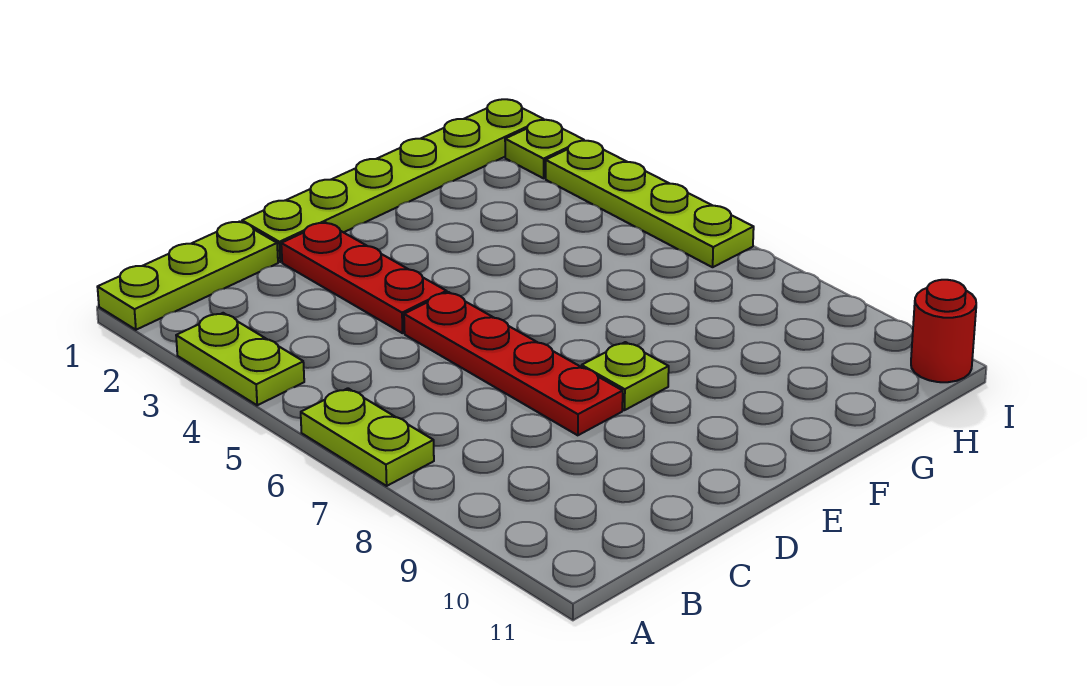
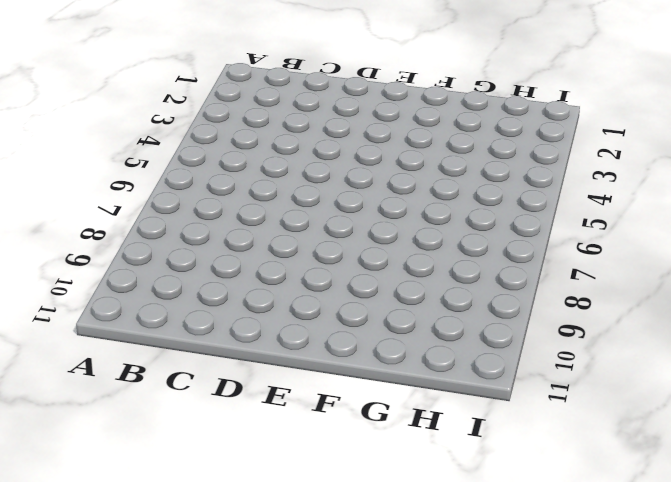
none -> lime 1x3 plate [98,221,278,330]
none -> lime 1x2 plate [176,313,304,405]

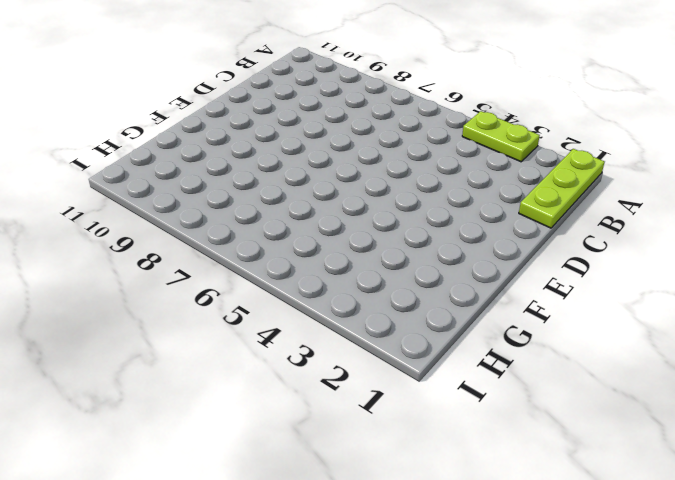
none -> lime 1x2 plate [301,388,434,486]
none -> lime 1x6 plate [242,99,544,262]

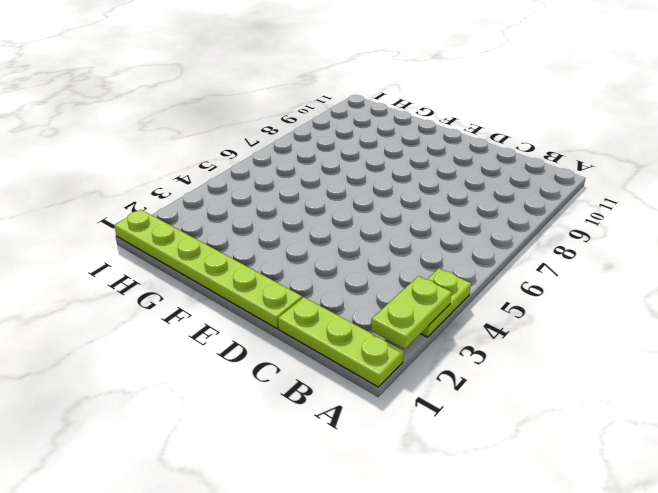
lime 1x2 plate [371,276,452,349] -> lime 1x2 plate moved to [301,388,434,486]
none -> red 1x3 plate [281,222,447,333]
none -> red 1x4 plate [404,292,623,435]

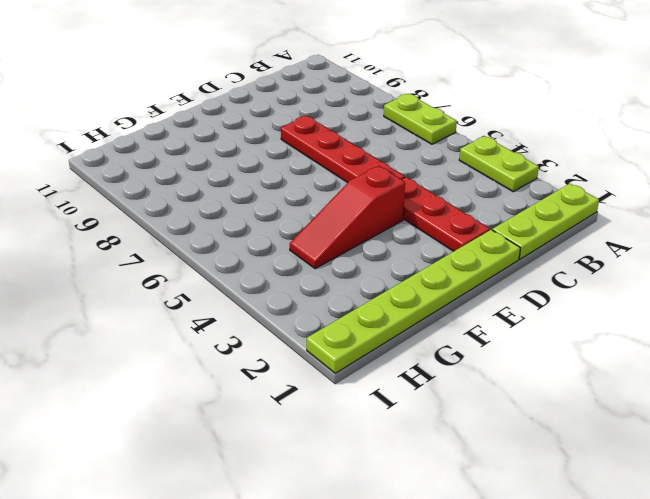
red 1x3 slope [290,166,405,269] -> none
none -> lime 1x1 plate [582,342,669,410]
none -> lime 1x1 plate [505,120,584,178]

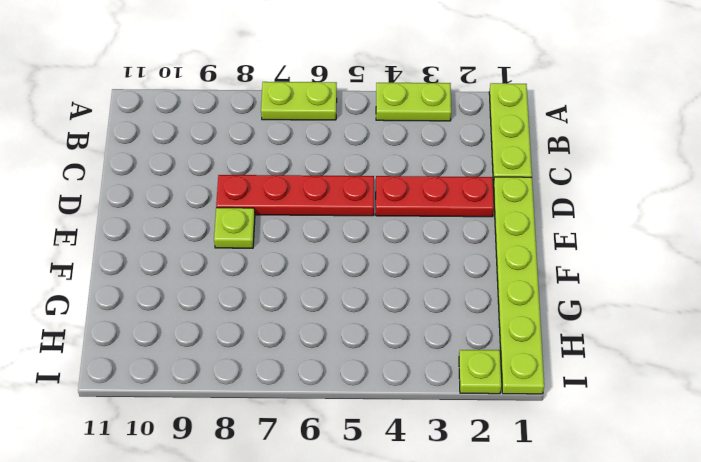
none -> lime 1x4 plate [546,141,754,267]
none -> red 1x1 round brick [911,280,976,382]

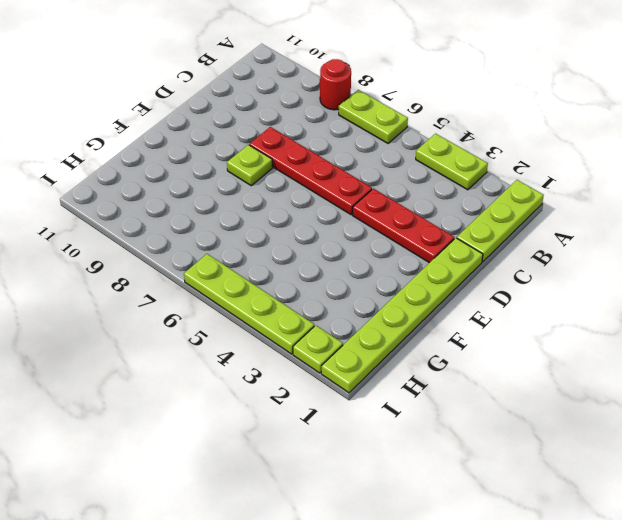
red 1x1 round brick [320,59,351,110] -> red 1x1 round brick moved to [911,280,976,382]

